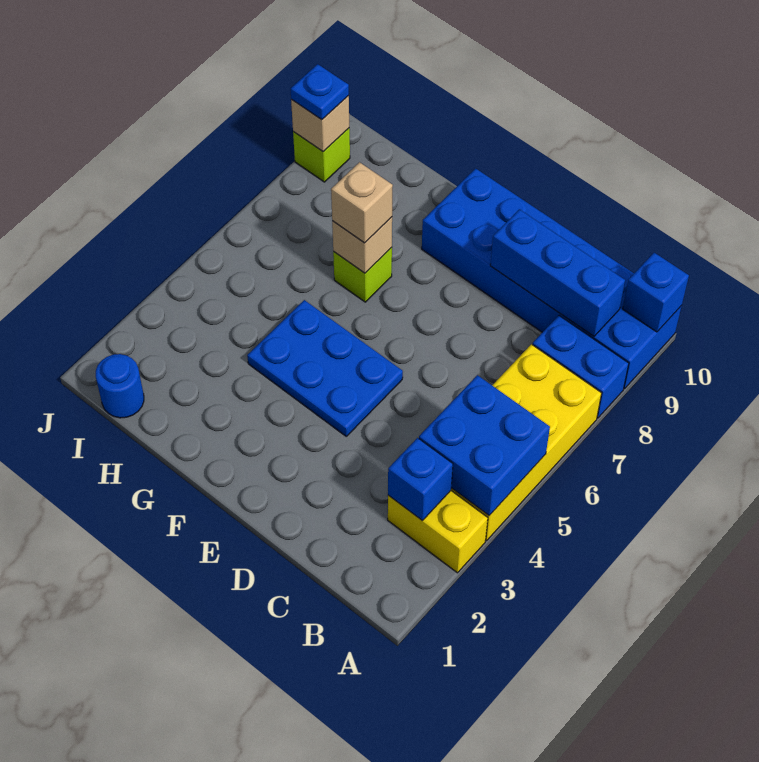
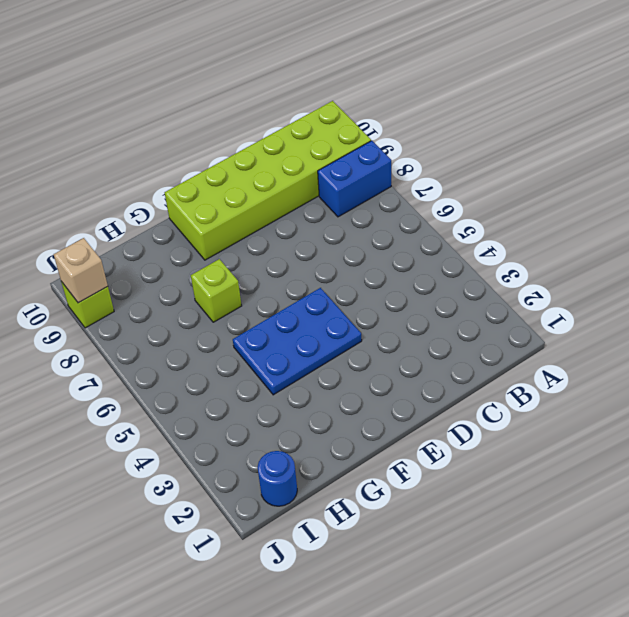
lime 2x6 brick [165,101,371,260] -> blue 2x6 brick [422,168,682,389]
none -> yellow 1x2 brick [388,491,488,573]
none -> yellow 2x4 brick [451,344,602,541]
none -> blue 2x2 brick [419,375,550,515]

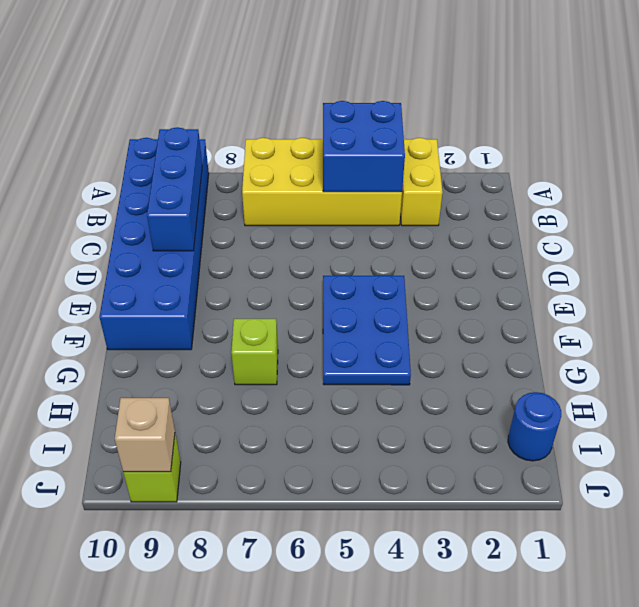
none -> blue 1x2 brick [532,316,629,418]
none -> blue 1x1 brick [623,253,689,332]
none -> blue 1x1 brick [388,438,453,521]

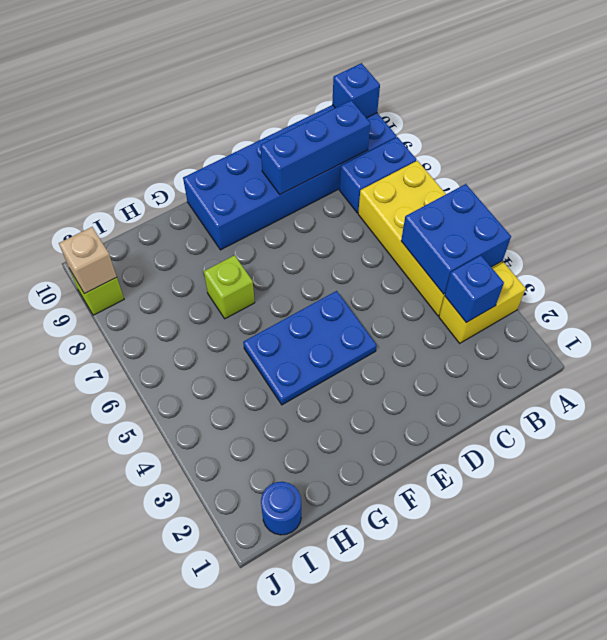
none -> tan 1x1 brick [332,217,392,273]
none -> tan 1x1 brick [331,162,393,243]
none -> blue 1x1 plate [291,64,349,120]

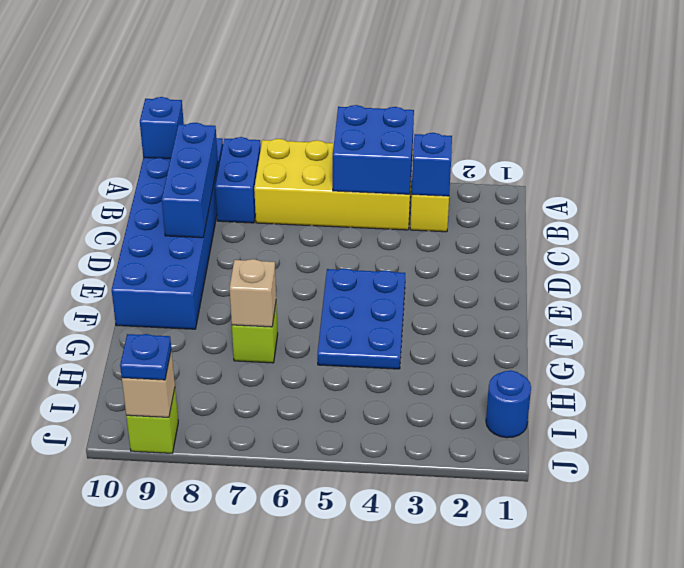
none -> tan 1x1 brick [331,162,393,243]

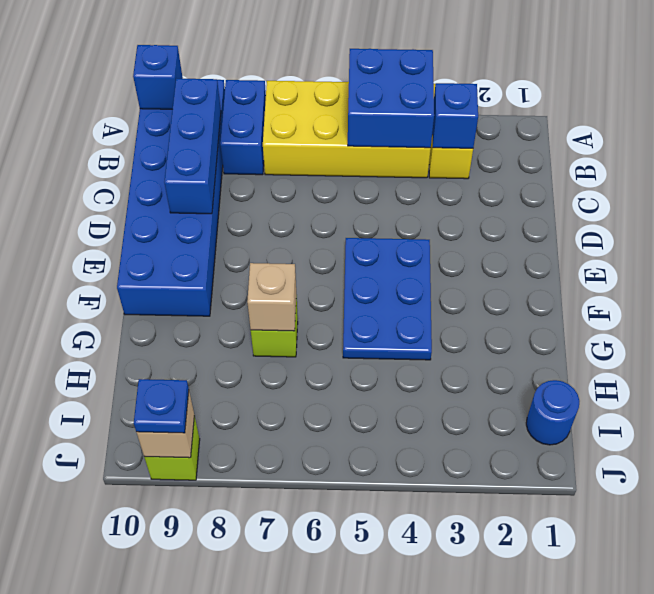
none -> tan 1x1 brick [331,162,393,243]

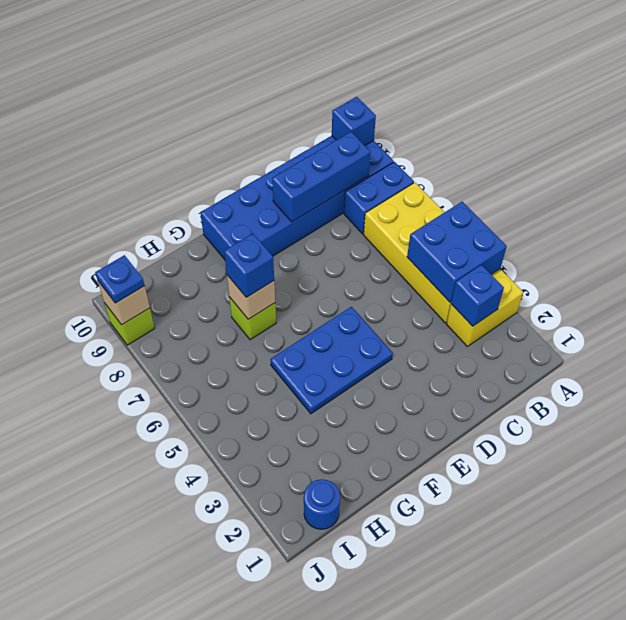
blue 1x1 brick [224,234,274,297] -> tan 1x1 brick [331,162,393,243]

